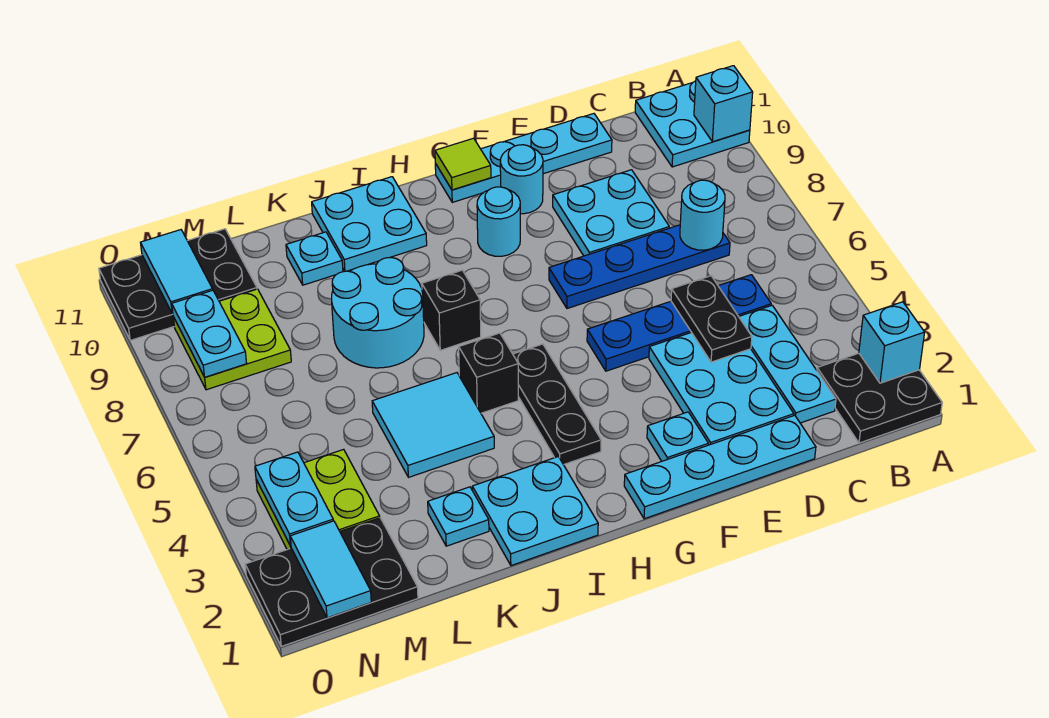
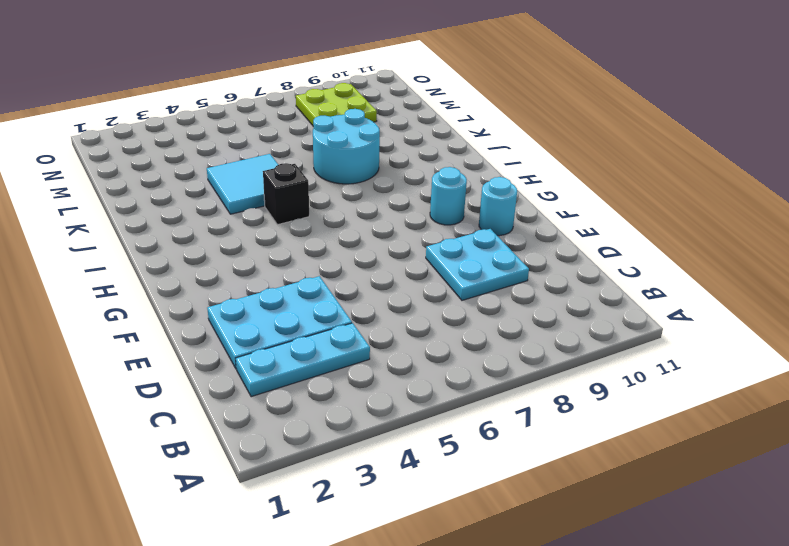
none -> black 2x2 plate [817,353,942,443]
none -> cyan 2x2 plate [635,81,750,167]
none -> blue 1x4 plate [587,275,771,371]
none -> blue 1x4 plate [549,225,730,308]

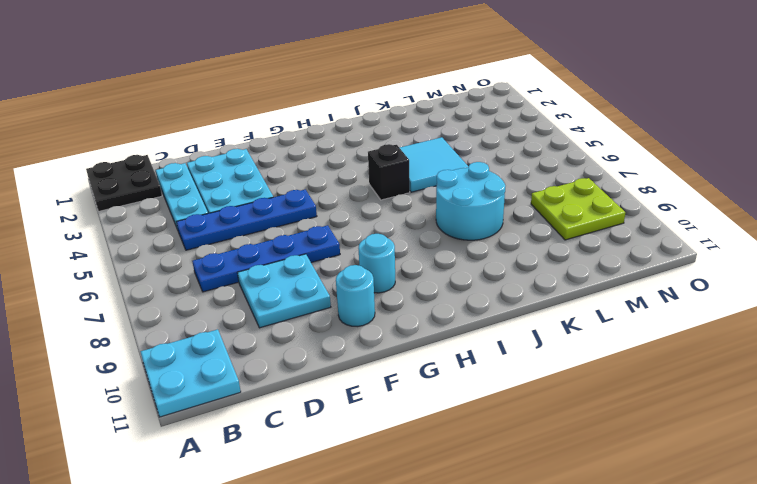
none -> cyan 1x4 plate [624,415,816,519]
none -> cyan 1x4 plate [435,114,612,202]
none -> cyan 1x1 plate [647,412,708,461]
none -> black 1x3 plate [513,344,601,465]

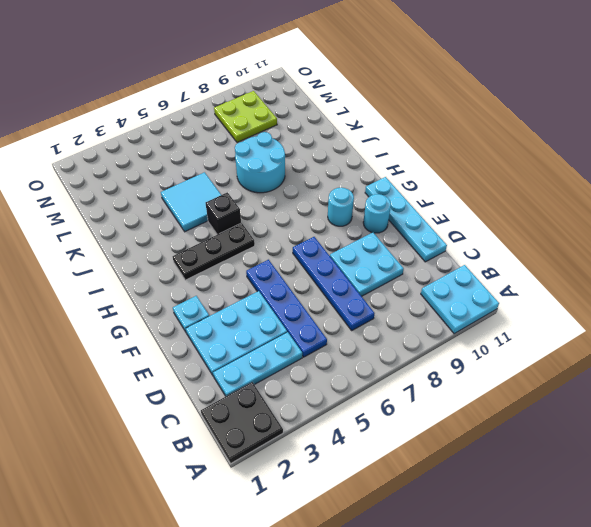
none -> cyan 1x4 plate [624,415,816,519]
none -> cyan 2x2 plate [472,457,598,566]
none -> black 1x1 brick [422,270,481,350]
none -> cyan 2x2 plate [312,177,427,271]

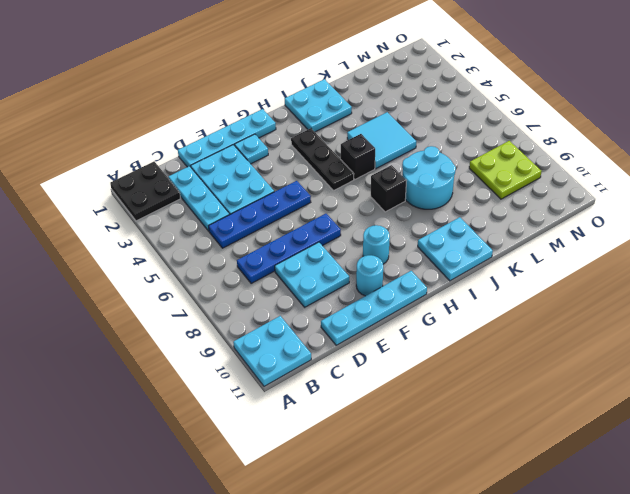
none -> cyan 1x1 plate [428,487,489,546]
none -> cyan 1x1 plate [286,232,343,285]
none -> black 2x3 plate [245,518,418,646]
none -> lime 2x2 plate [256,449,380,550]

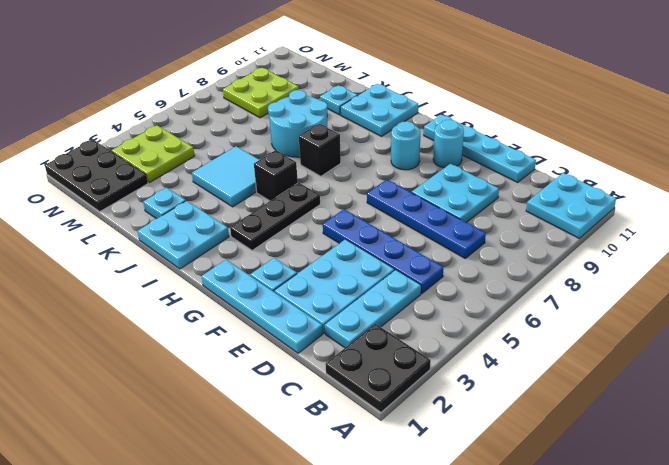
none -> black 2x3 plate [99,229,257,340]
none -> cyan 1x1 brick [859,302,925,383]
none -> cyan 1x1 brick [694,66,753,142]
none -> cyan 1x1 round brick [680,180,725,250]

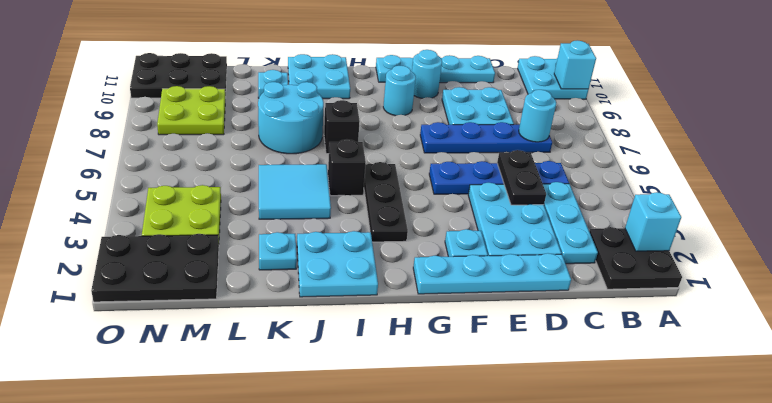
none -> lime 1x1 tile [435,138,491,190]
none -> cyan 1x2 tile [290,521,371,618]
none -> cyan 1x2 plate [255,452,333,546]
none -> cyan 1x2 plate [172,290,247,377]

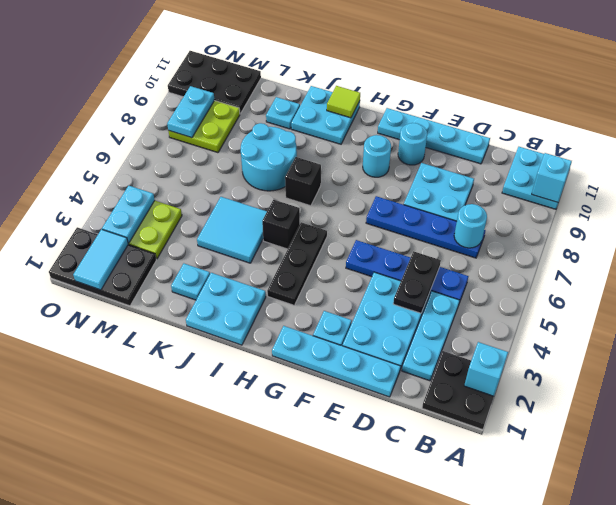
lime 1x1 tile [327,86,360,118] -> lime 1x1 tile moved to [435,138,491,190]
none -> cyan 1x2 tile [140,230,213,314]

